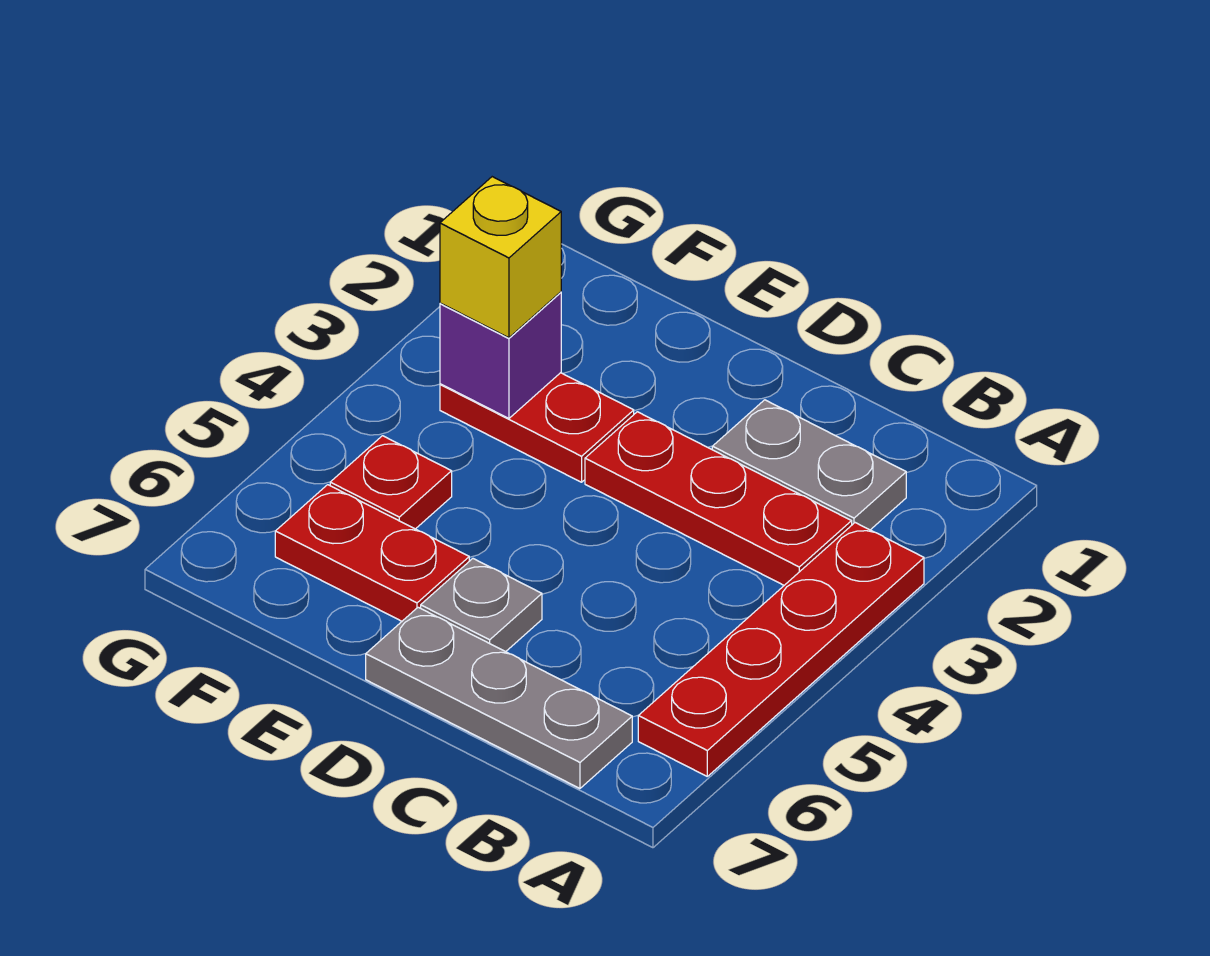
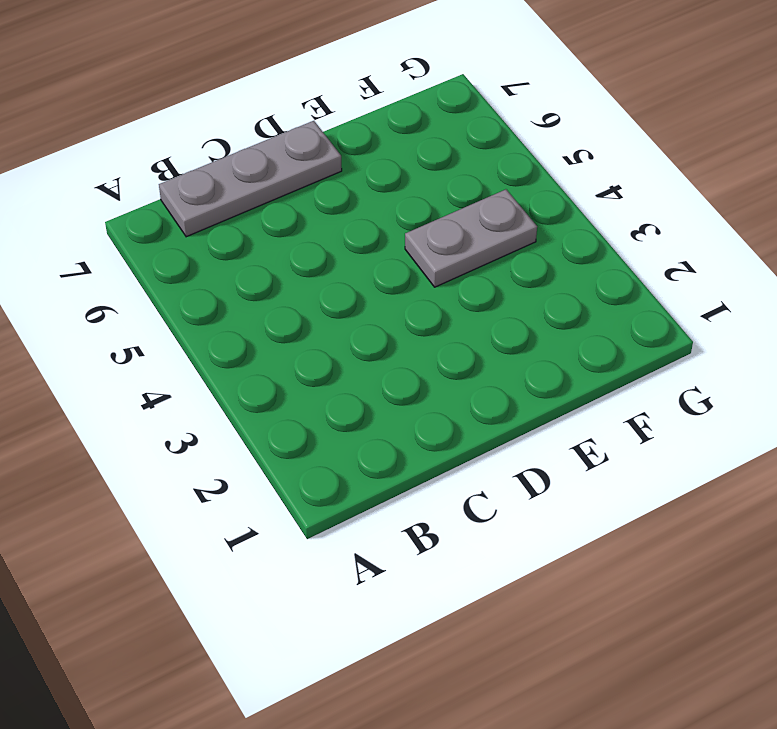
grey 1x2 plate [405,189,537,287] -> grey 1x2 plate moved to [712,400,906,530]
none -> red 1x4 plate [638,523,924,776]
none -> red 1x3 plate [585,412,852,585]

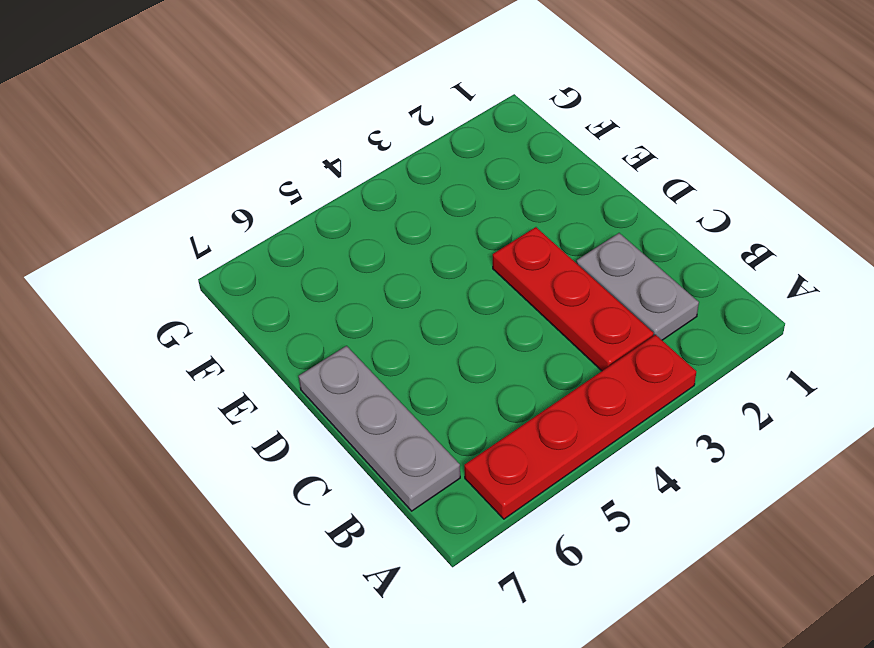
none -> grey 1x1 plate [421,559,542,652]
none -> red 1x2 plate [440,373,634,482]

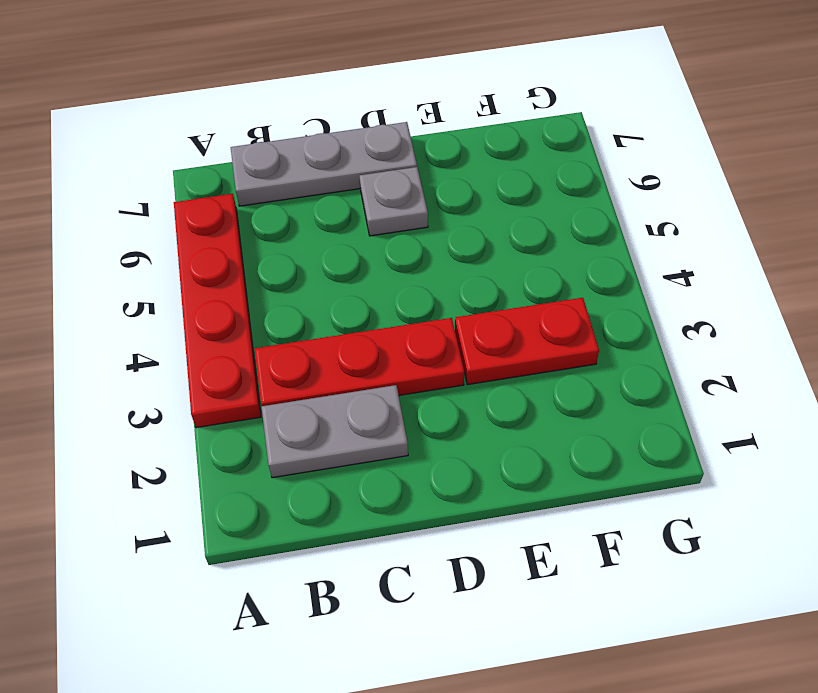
none -> red 1x2 plate [275,485,469,621]
none -> red 1x1 plate [330,436,452,529]

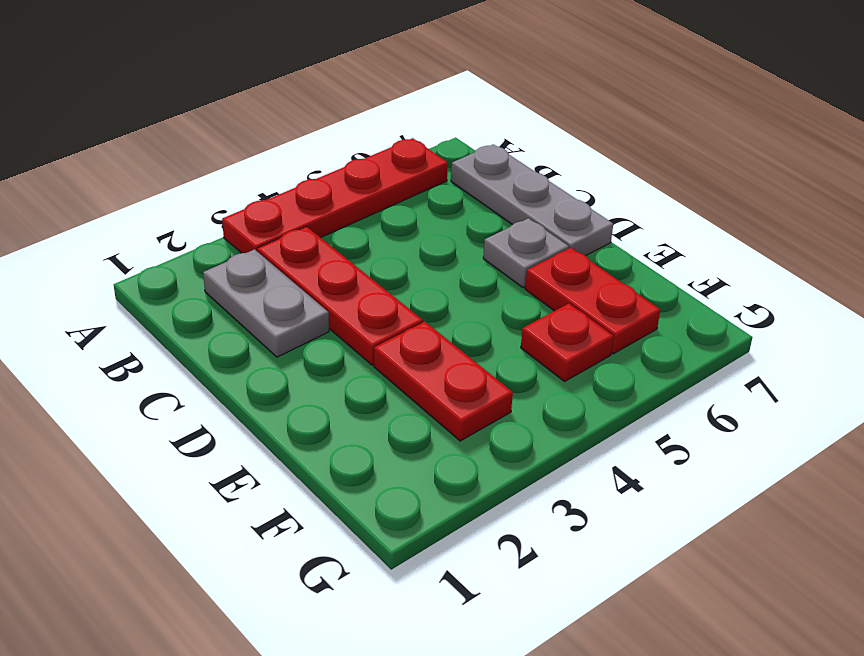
none -> purple 1x1 brick [440,292,561,418]
none -> yellow 1x1 brick [440,177,561,338]

